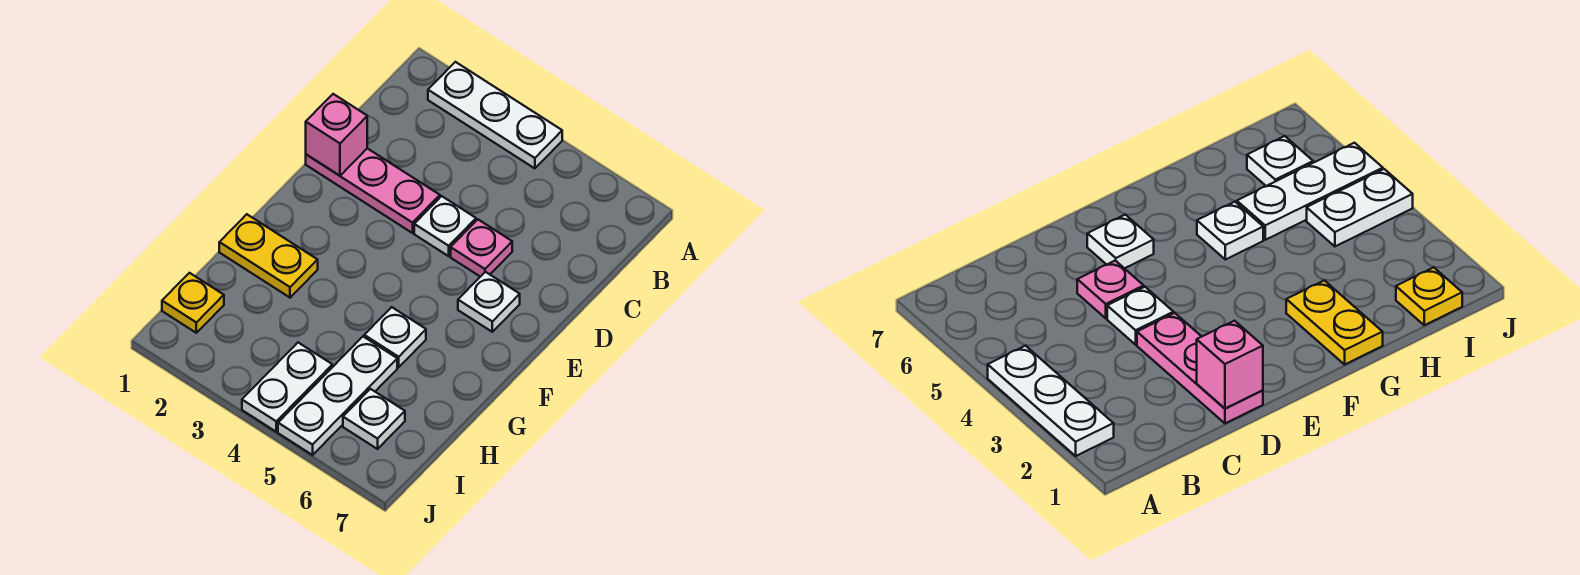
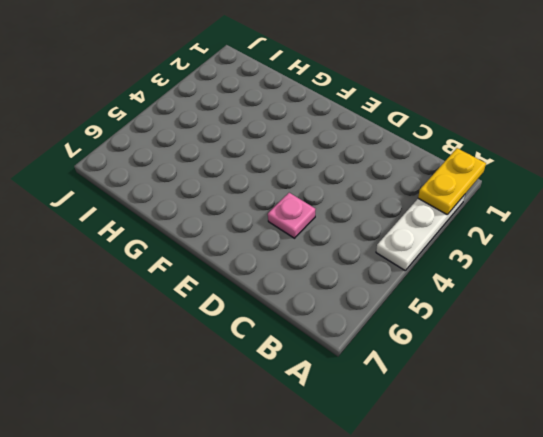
yellow 1x2 plate [418,148,486,214] -> yellow 1x2 plate moved to [219,214,318,298]
none -> pink 1x3 plate [306,148,440,233]
none -> white 1x1 plate [414,196,476,256]
none -> white 1x1 plate [458,272,520,332]

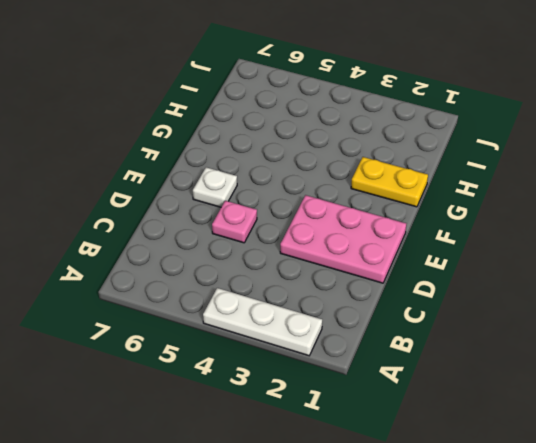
pink 2x3 plate [280,195,406,283] -> pink 1x3 plate [306,148,440,233]
none -> white 1x1 plate [414,196,476,256]
none -> white 1x1 plate [364,307,426,367]
none -> white 1x3 plate [278,337,397,455]

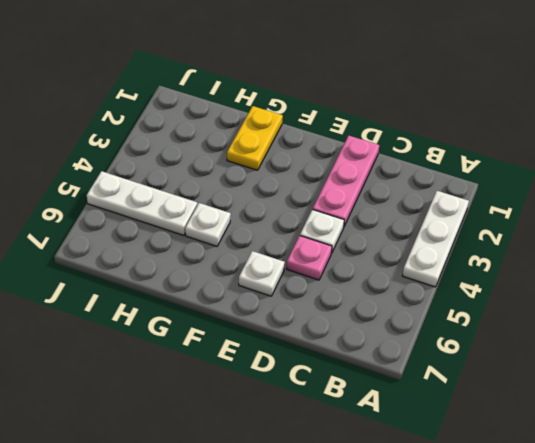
none -> yellow 1x1 plate [162,273,224,333]
none -> white 1x2 plate [242,343,332,432]
none -> white 1x1 plate [343,389,405,449]

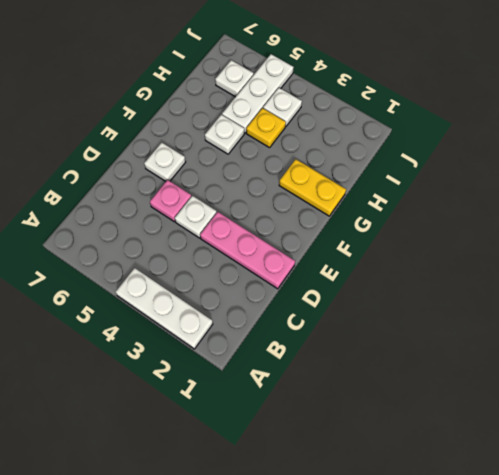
yellow 1x1 plate [246,108,286,148] -> yellow 1x1 plate moved to [162,273,224,333]
white 1x1 plate [263,88,302,126] -> white 1x2 plate [242,343,332,432]
none -> pink 1x1 brick [306,94,367,176]

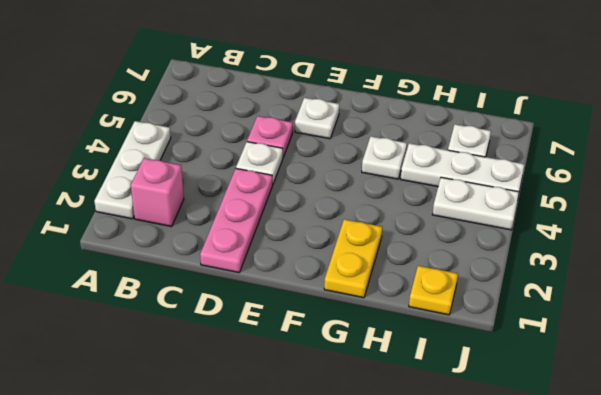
pink 1x1 brick [131,158,184,227] -> pink 1x1 brick moved to [306,94,367,176]

